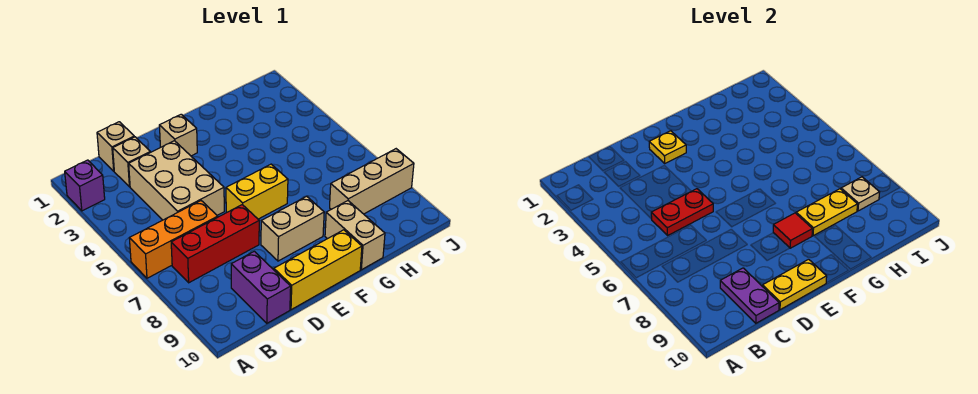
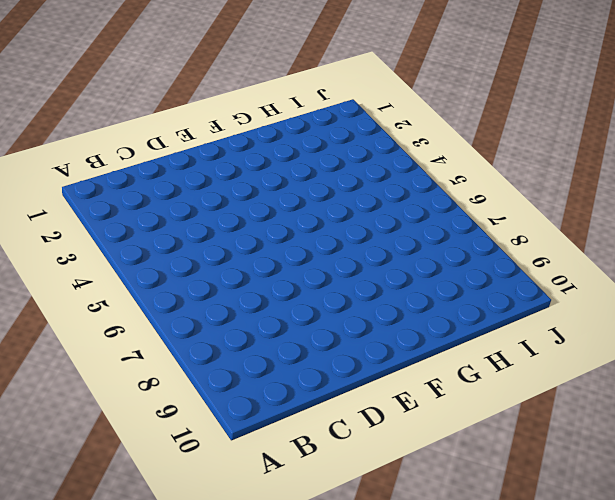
none -> purple 1x1 brick [65,160,105,211]
none -> orange 1x3 brick [129,201,218,278]
none -> red 1x3 brick [171,205,259,283]

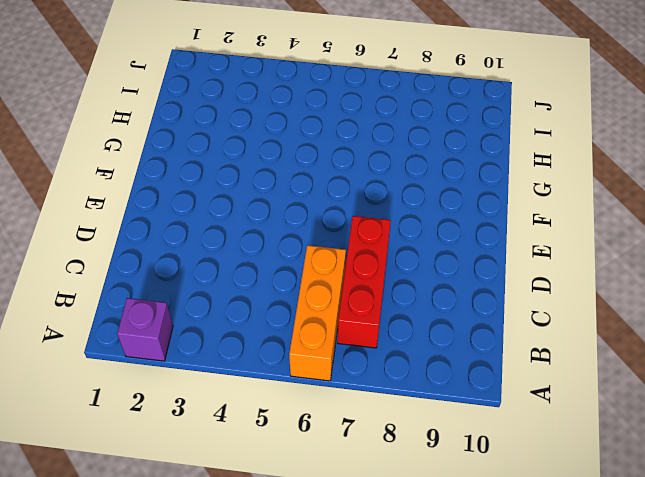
none -> tan 1x1 brick [97,122,134,171]
none -> tan 1x1 brick [113,137,150,187]
none -> tan 2x3 brick [129,141,224,220]

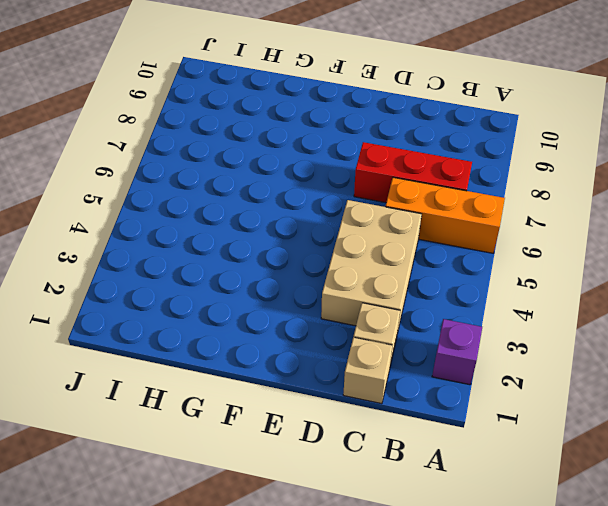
none -> purple 1x2 brick [231,251,291,323]
none -> yellow 1x3 brick [274,230,362,310]
none -> tan 1x1 brick [159,114,197,156]

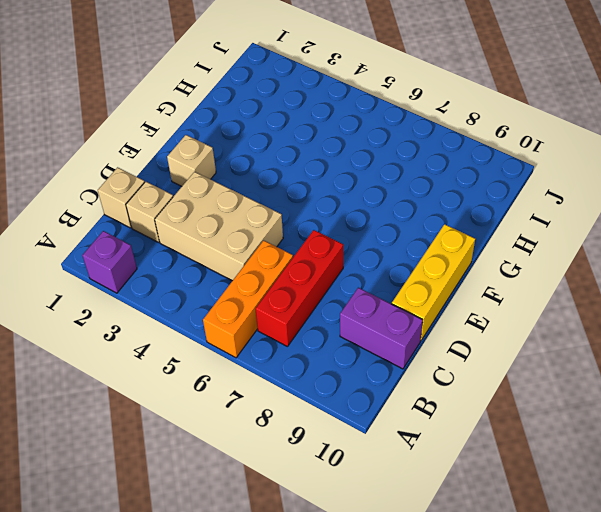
none -> yellow 1x2 brick [226,164,288,219]
none -> tan 1x2 brick [261,196,324,261]
none -> tan 1x2 brick [325,201,385,270]

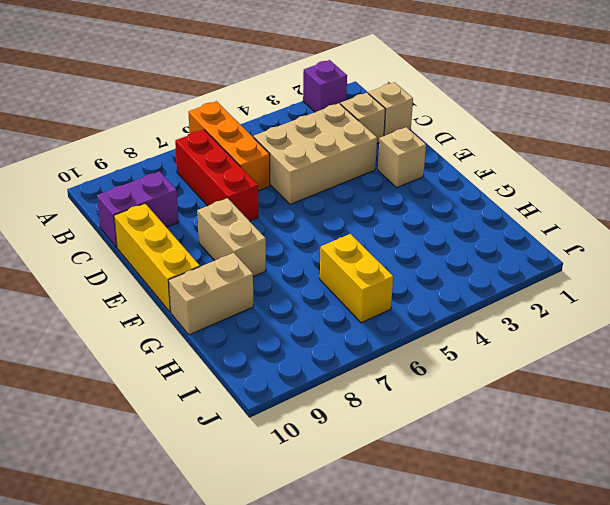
yellow 1x2 brick [320,234,393,323] -> yellow 1x2 brick moved to [226,164,288,219]
none -> tan 1x3 brick [330,149,414,214]
none -> red 1x2 plate [651,189,713,235]
none -> purple 1x2 plate [720,268,779,323]

